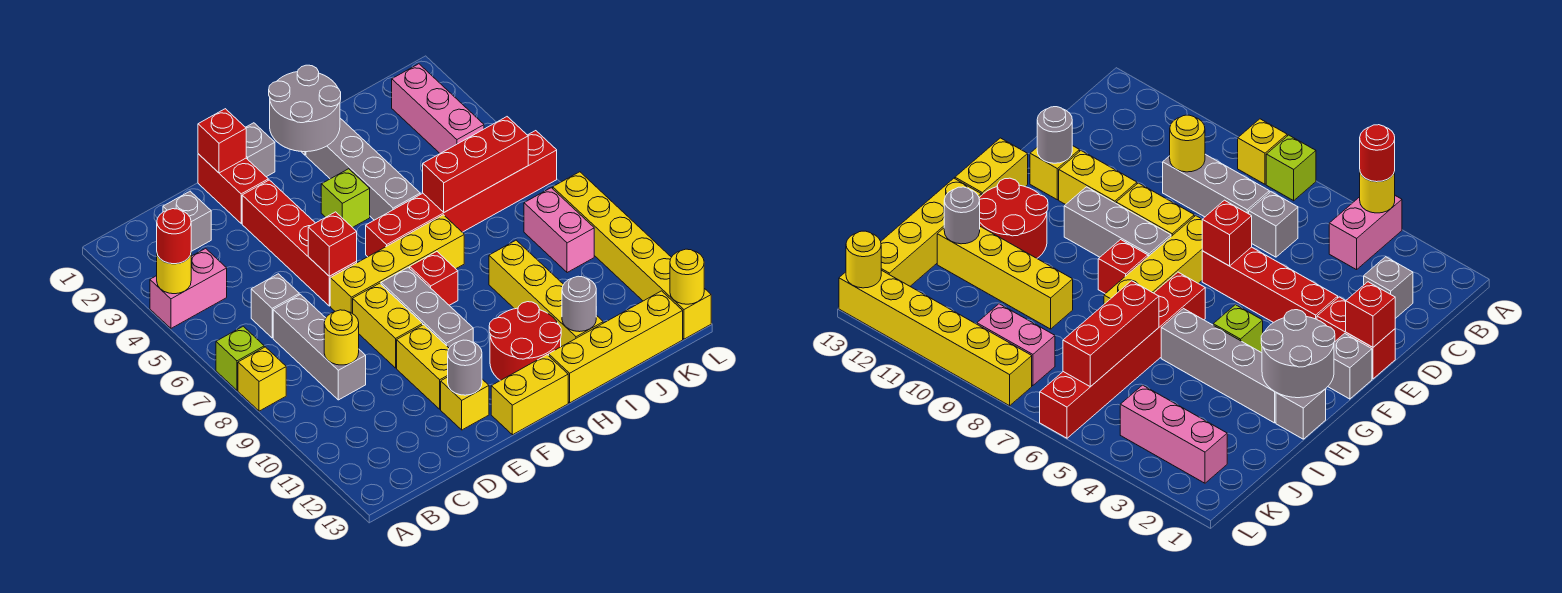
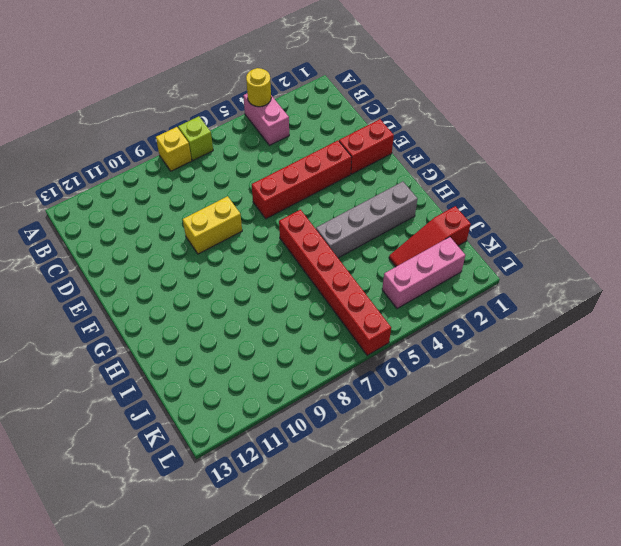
red 1x3 slope [389,206,471,267] -> none
none -> grey 1x1 brick [163,191,211,251]
none -> grey 1x1 brick [251,274,299,338]
none -> grey 1x3 brick [273,295,366,400]
none -> yellow 1x4 brick [330,215,464,314]

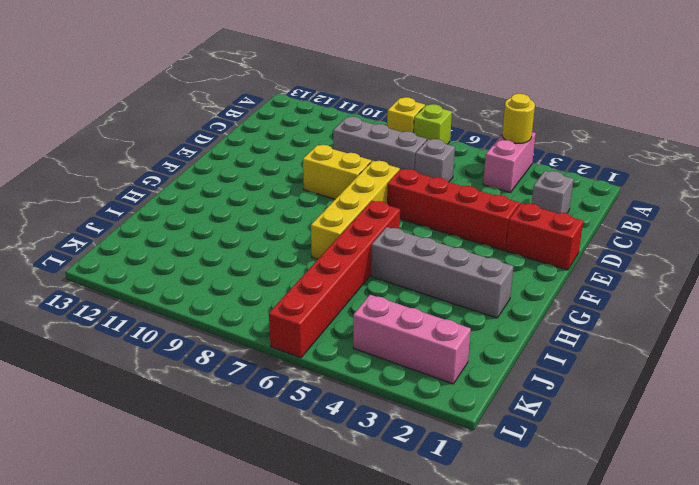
none -> yellow 1x2 brick [397,325,449,409]
none -> yellow 1x1 brick [441,377,489,430]
none -> grey 1x1 brick [246,123,275,177]
none -> grey 1x3 brick [381,267,473,348]

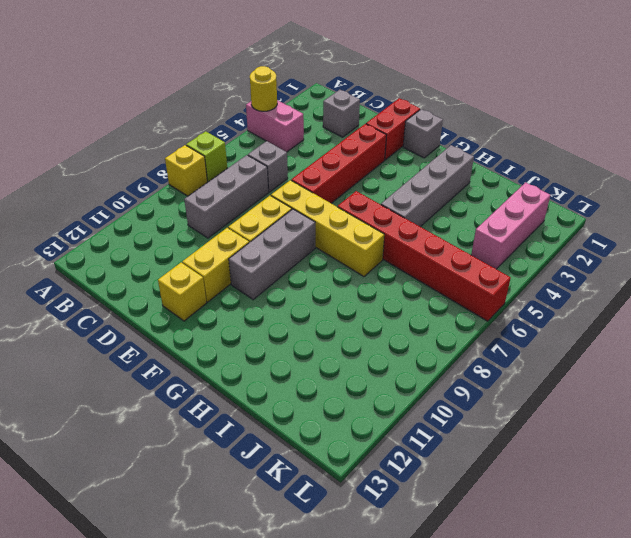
none -> yellow 1x2 brick [491,355,568,435]
none -> lime 1x1 brick [321,169,370,228]
none -> red 1x1 brick [410,252,458,305]
none -> red 2x2 round brick [489,302,561,381]

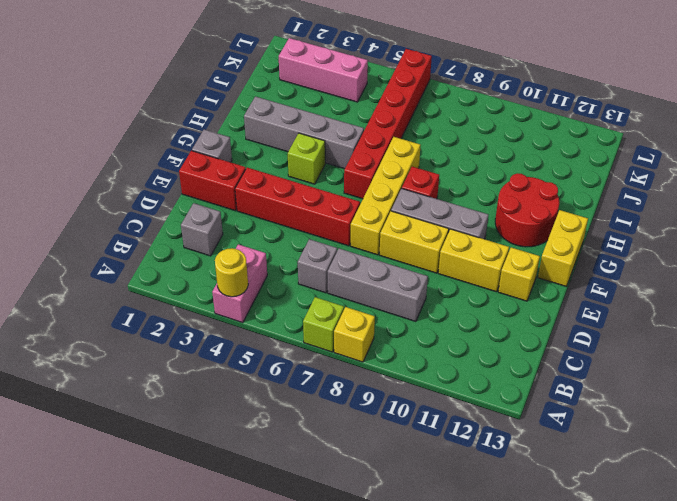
none -> grey 1x1 brick [1276,389,1326,439]
none -> yellow 1x4 brick [549,291,683,403]
none -> yellow 1x4 brick [489,240,603,347]
none -> pink 1x2 brick [524,188,594,273]

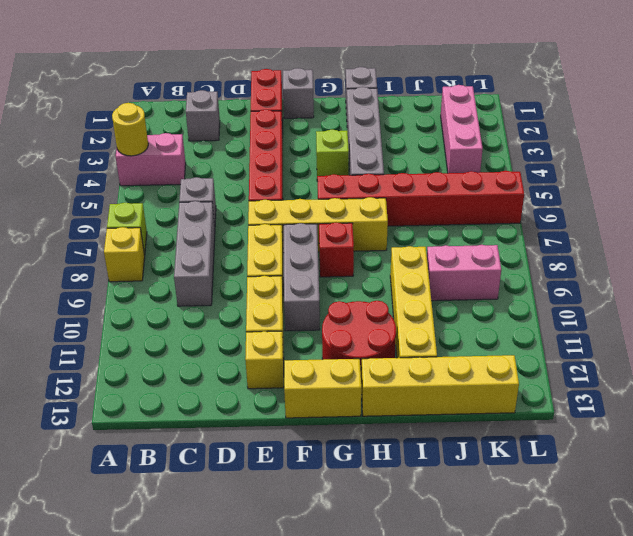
pink 1x2 brick [427,245,501,301] -> pink 1x2 brick turned to [524,188,594,273]
none -> yellow 1x6 brick [553,172,711,339]
none -> yellow 1x1 round brick [324,310,359,365]
none -> red 1x1 brick [198,109,246,173]
none -> red 1x1 brick [308,212,357,276]

